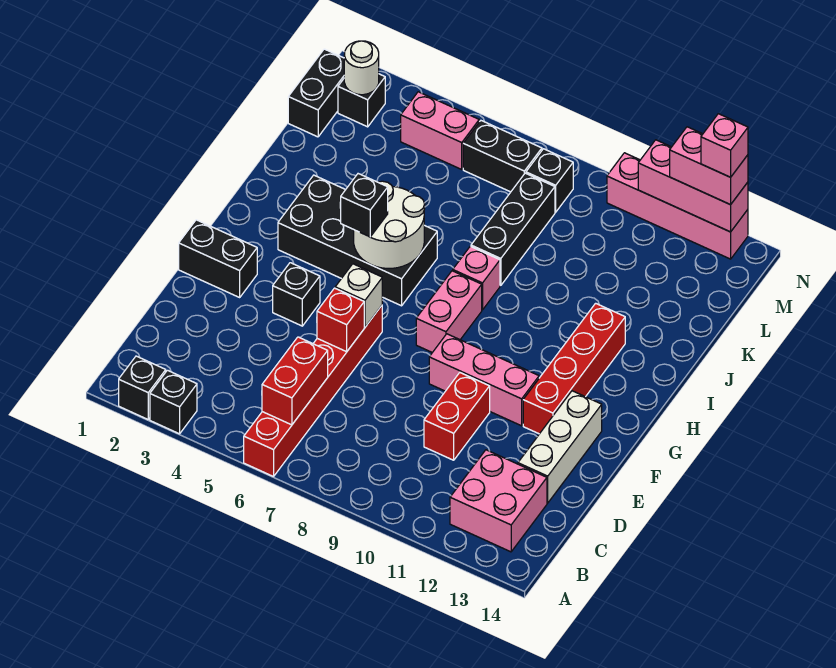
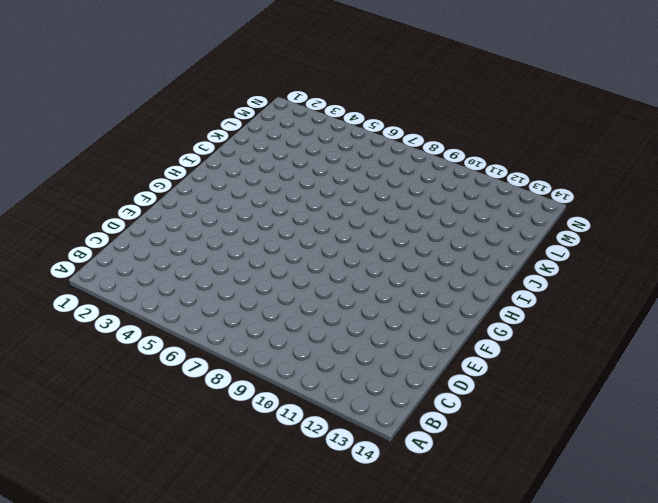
none -> black 1x1 brick [119,356,166,419]
none -> black 1x1 brick [150,370,197,434]
none -> red 1x6 brick [244,306,382,477]

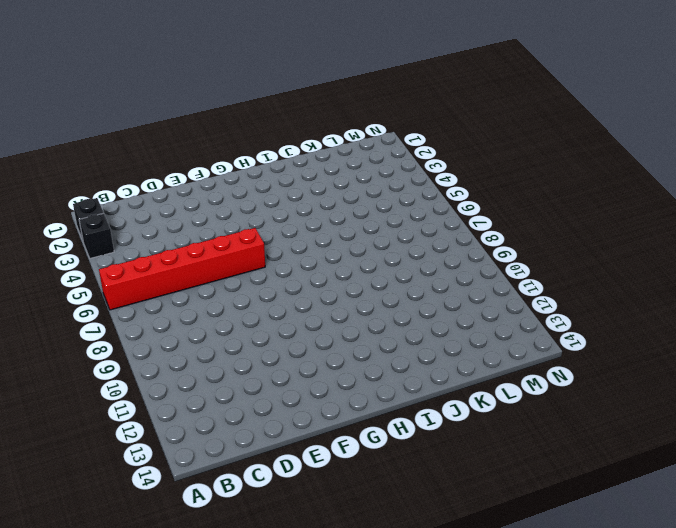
none -> pink 2x2 brick [450,450,547,552]
none -> red 1x2 brick [424,373,490,460]
none -> white 1x3 brick [518,391,602,503]

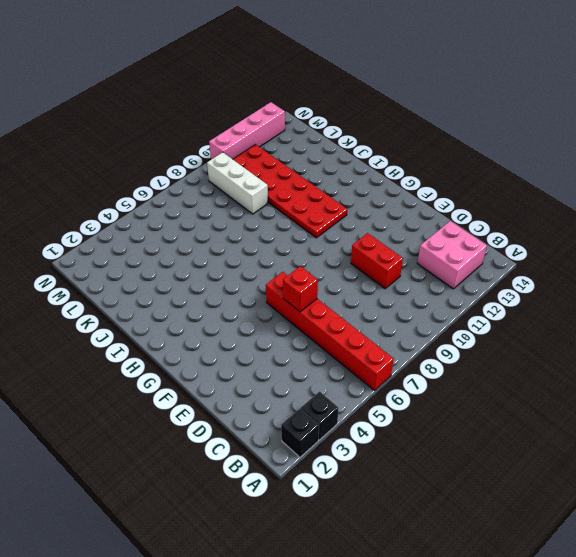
red 2x6 plate [233,145,347,238] -> none
white 1x3 brick [207,152,268,214] -> white 1x3 brick moved to [518,391,602,503]
none -> black 1x2 brick [179,220,257,297]
none -> black 1x1 brick [273,263,320,326]
none -> pink 1x3 brick [429,334,539,426]

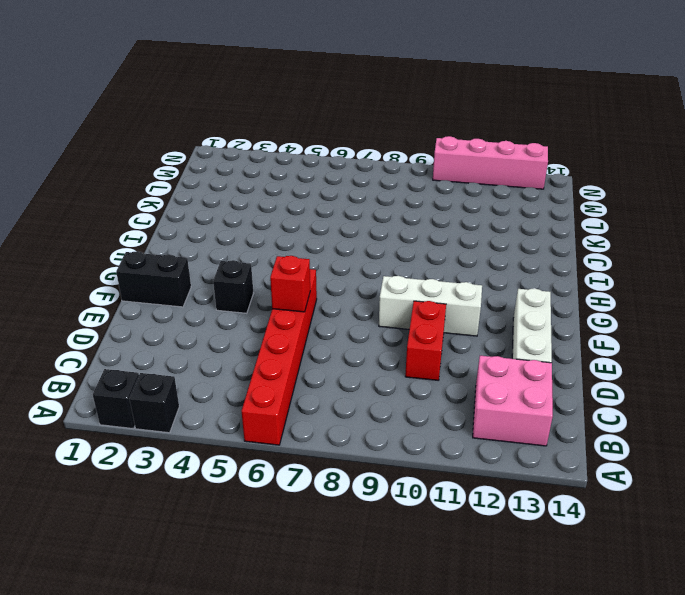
white 1x3 brick [379,276,482,336] -> pink 1x3 brick [429,334,539,426]
none -> red 1x4 brick [523,303,625,434]
none -> pink 1x2 brick [416,271,482,353]
none -> black 2x4 brick [278,175,437,306]

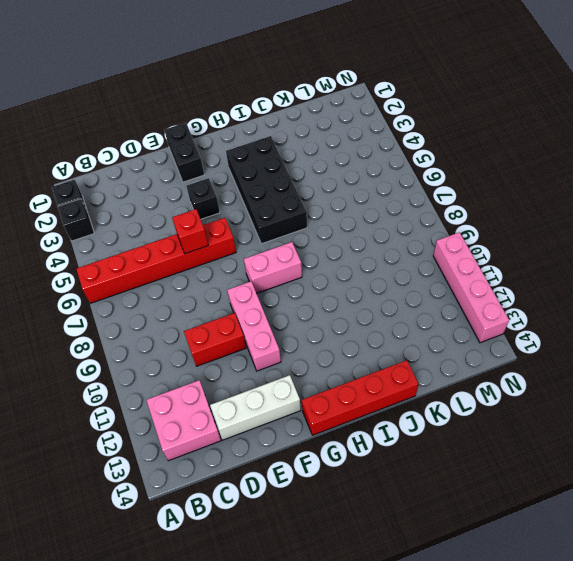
red 1x4 brick [302,360,418,435] -> red 1x4 brick moved to [523,303,625,434]
none -> pink 1x1 brick [453,246,500,310]
none -> black 1x3 brick [471,173,555,285]
none -> black 1x2 brick [288,49,344,137]

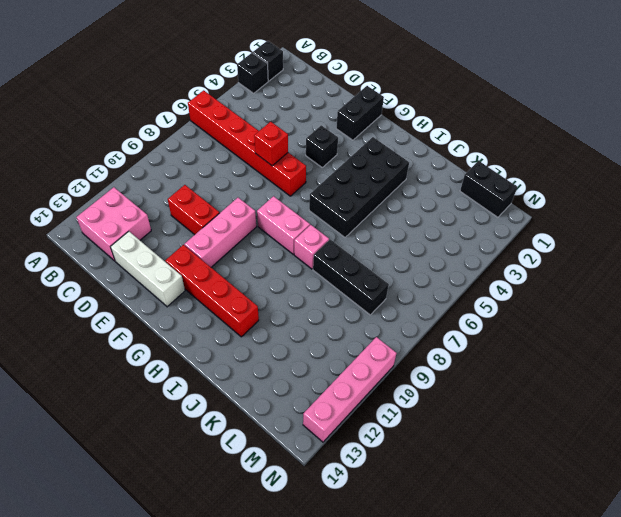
none -> black 1x1 brick [338,74,385,127]
none -> pink 1x2 brick [401,92,479,169]
none -> black 1x2 brick [463,121,542,192]

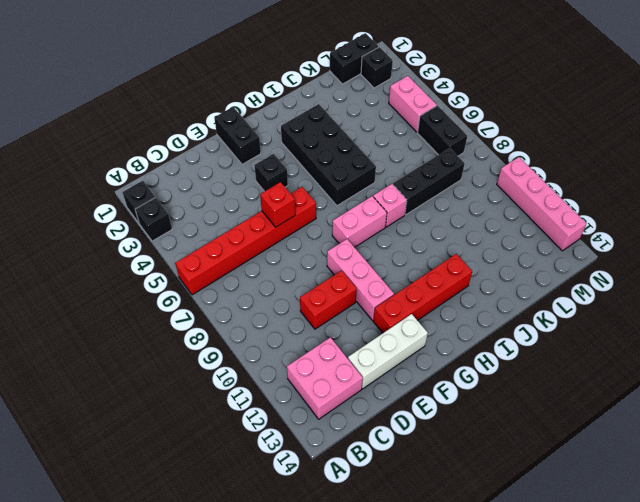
none -> black 1x1 brick [526,149,573,212]
none -> red 1x2 brick [262,337,328,425]
none -> white 1x1 brick [335,264,382,327]

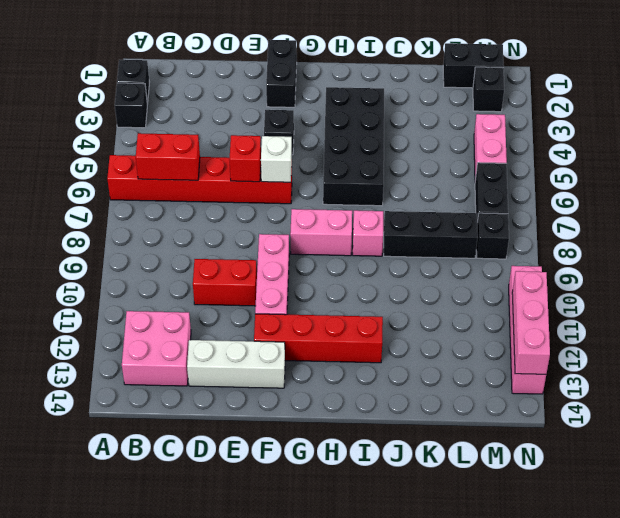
none -> white 2x2 round brick [354,181,425,268]
none -> white 1x1 round brick [344,41,379,95]
none -> black 1x1 brick [340,174,388,237]

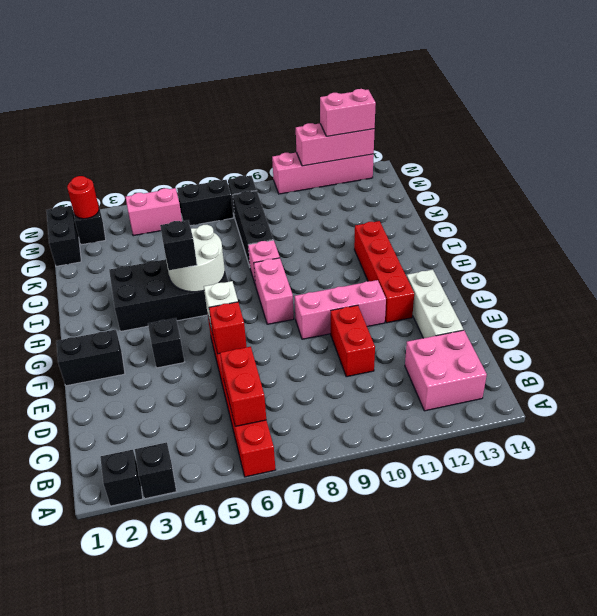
red 1x1 round brick [67,176,99,219] -> white 1x1 round brick [344,41,379,95]
none -> pink 1x1 brick [701,114,748,177]

